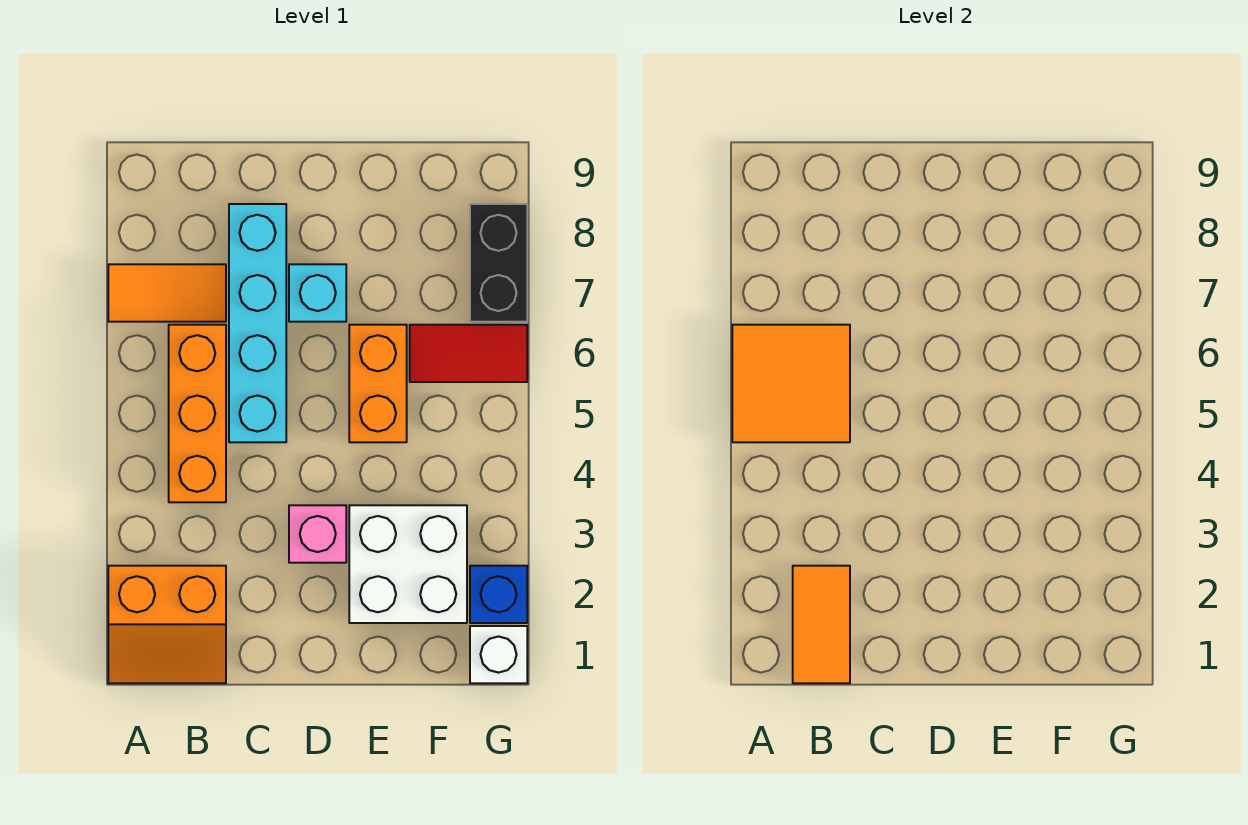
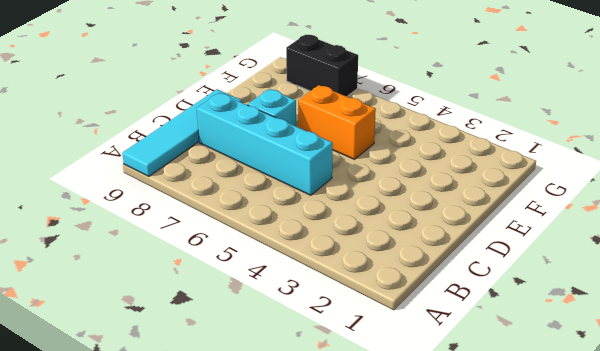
cyan 1x4 tile [122,89,242,176] -> none
none -> orange 2x2 slope [108,566,226,683]
none -> orange 1x2 tile [108,264,226,322]
none -> orange 1x3 brick [169,325,226,502]

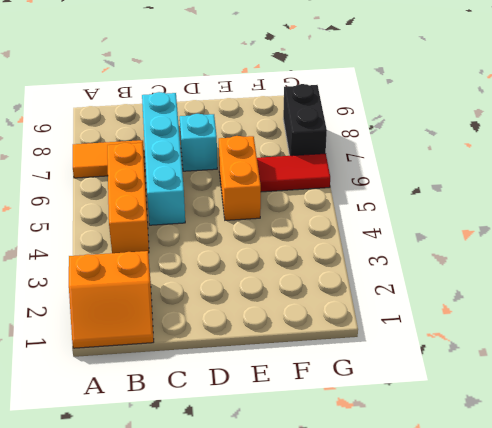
none -> pink 1x1 brick [289,505,346,563]
none -> white 2x2 brick [349,505,467,623]
none -> white 1x1 brick [470,626,527,683]

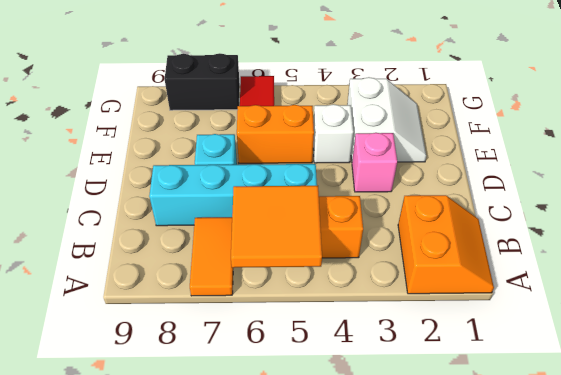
white 2x2 slope [347,77,426,162] -> white 2x2 brick [349,505,467,623]
white 1x1 brick [313,104,353,163] -> white 1x1 brick moved to [470,626,527,683]
none -> blue 1x1 brick [470,566,527,623]
none -> orange 1x2 tile [793,566,850,683]

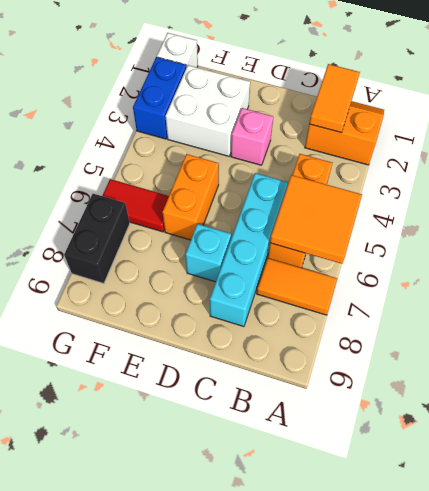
blue 1x2 brick [133,57,186,139] -> blue 1x1 brick [470,566,527,623]

